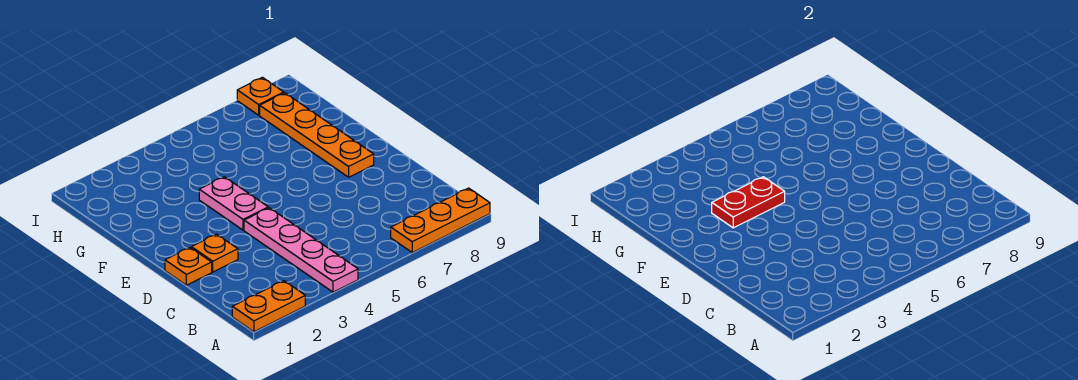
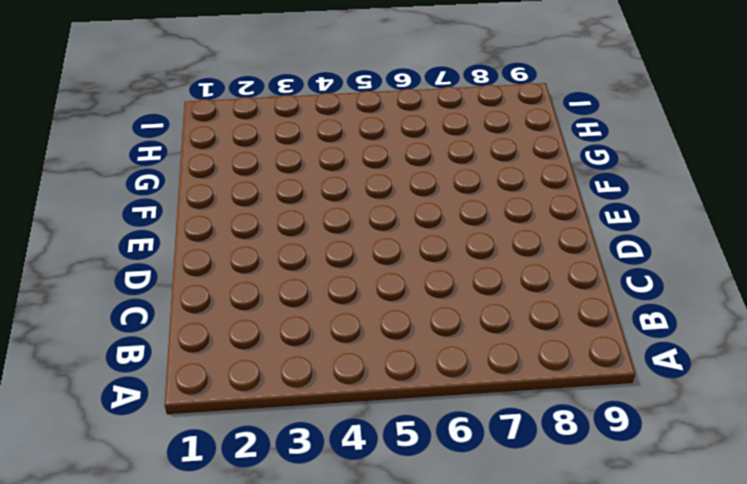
none -> orange 1x2 plate [232,281,305,332]
none -> pink 1x4 plate [244,208,358,292]

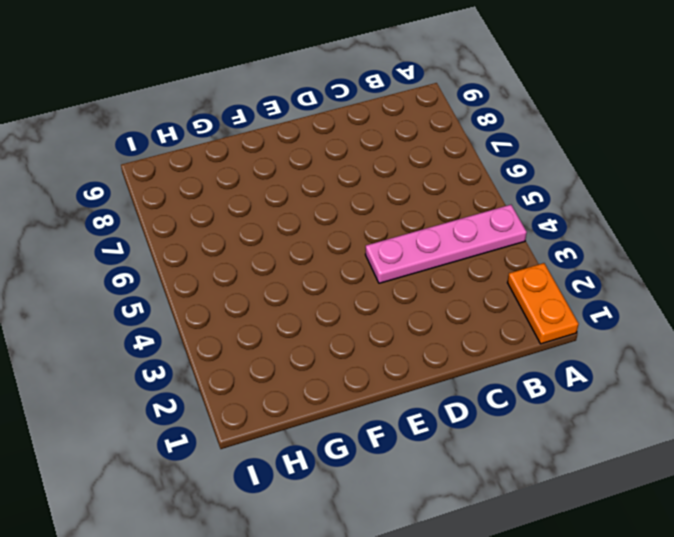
none -> orange 1x3 plate [391,188,490,252]
none -> orange 1x1 plate [165,247,212,285]

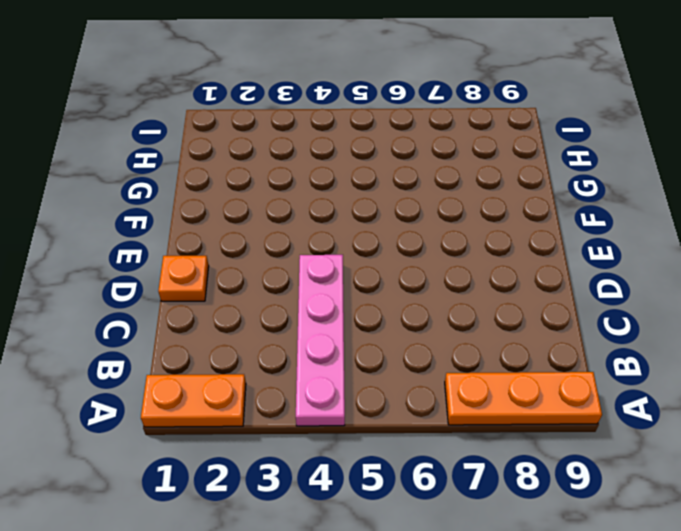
none -> orange 1x1 plate [191,234,238,272]
none -> pink 1x2 plate [199,177,268,230]

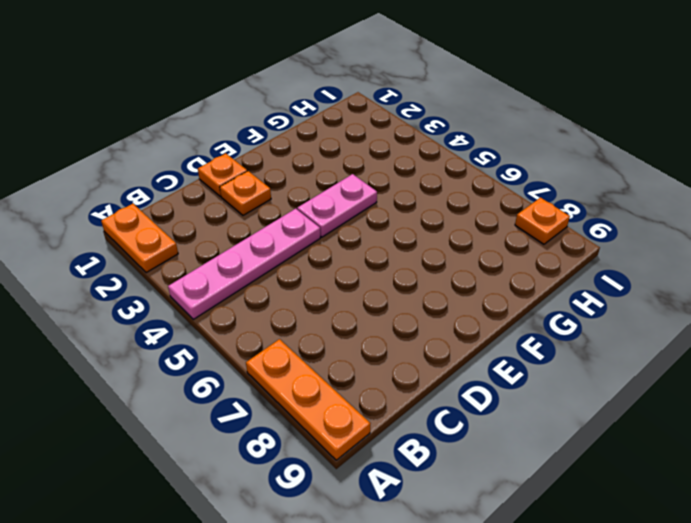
none -> orange 1x4 plate [260,93,374,177]
none -> red 1x2 plate [712,177,785,228]

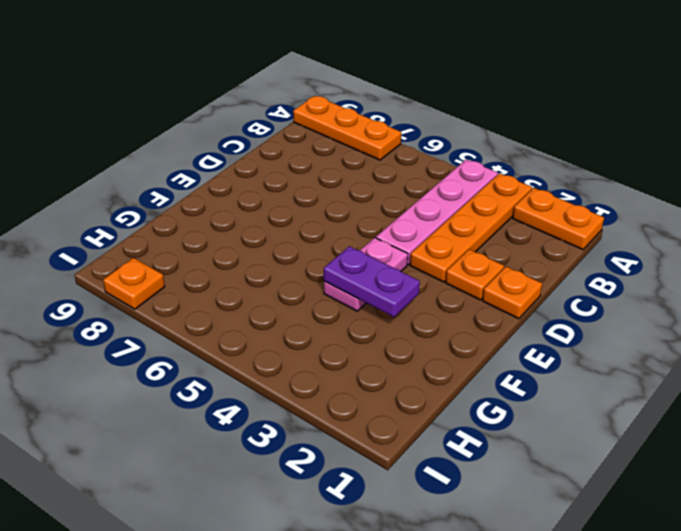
orange 1x4 plate [410,173,532,282] -> orange 1x4 plate moved to [260,93,374,177]
purple 1x2 plate [324,246,420,317] -> red 1x2 plate [712,177,785,228]

